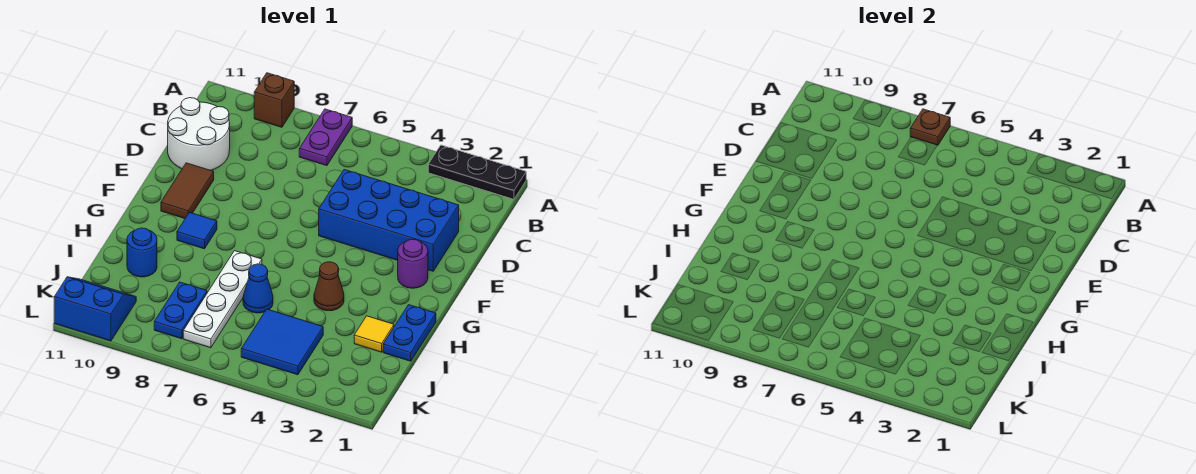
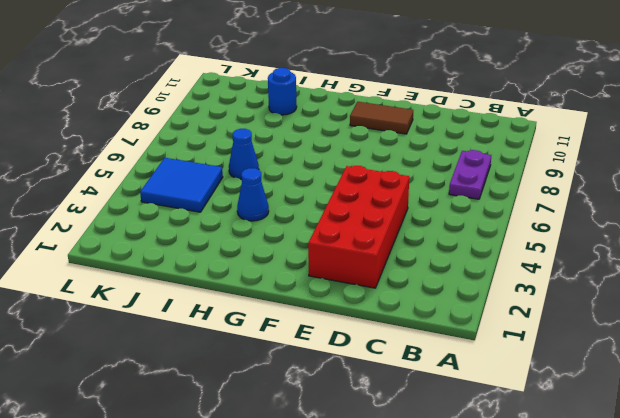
purple 1x2 plate [449,150,491,199] -> purple 1x2 plate turned to [299,109,352,166]
red 2x4 brick [308,166,409,288] -> blue 2x4 brick [319,170,459,271]
blue 1x1 cone [237,168,269,221] -> brown 1x1 cone [314,262,344,311]
none -> black 1x3 plate [428,145,526,199]
none -> brown 1x1 brick [254,73,294,127]
none -> white 2x2 round brick [168,98,230,170]

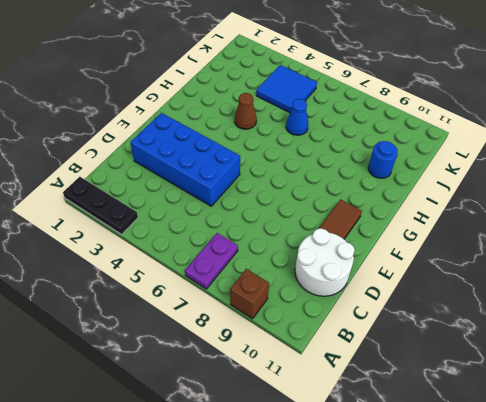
none -> purple 1x1 round brick [398,239,428,288]
none -> blue 1x1 tile [177,212,217,249]
none -> blue 1x2 plate [383,305,436,361]

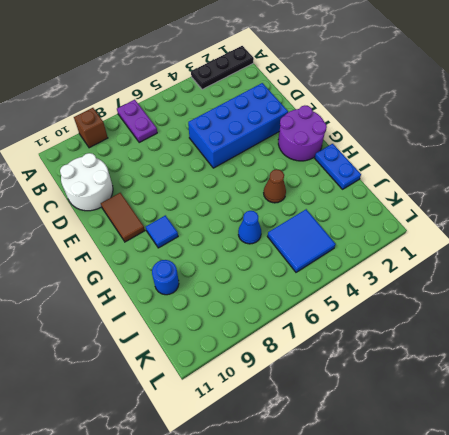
purple 2x2 round brick [278,105,327,161] -> purple 1x1 round brick [398,239,428,288]
none -> white 1x4 plate [183,251,262,348]
none -> yellow 1x1 tile [354,316,394,352]
none -> blue 1x2 plate [154,282,207,339]

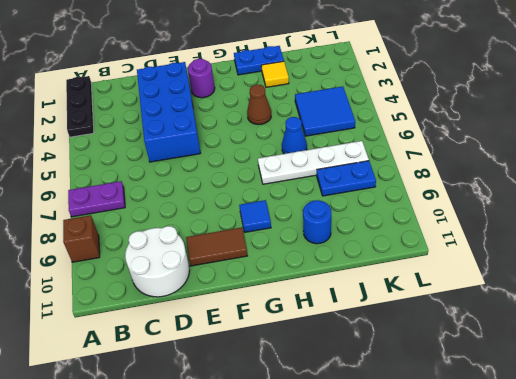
none -> blue 2x2 slope [54,277,136,341]
none -> brown 1x1 plate [910,109,950,145]

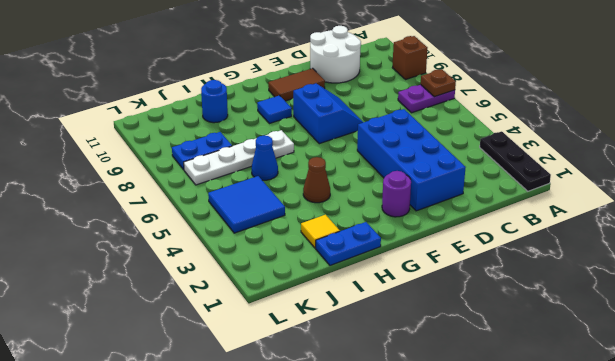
blue 2x2 slope [293,83,363,144] -> blue 2x2 slope moved to [54,277,136,341]

